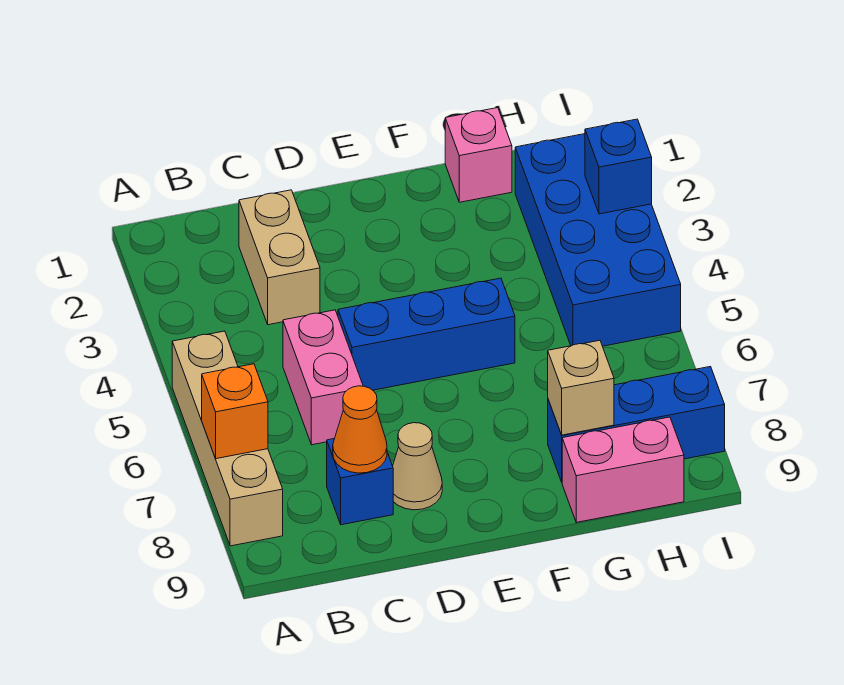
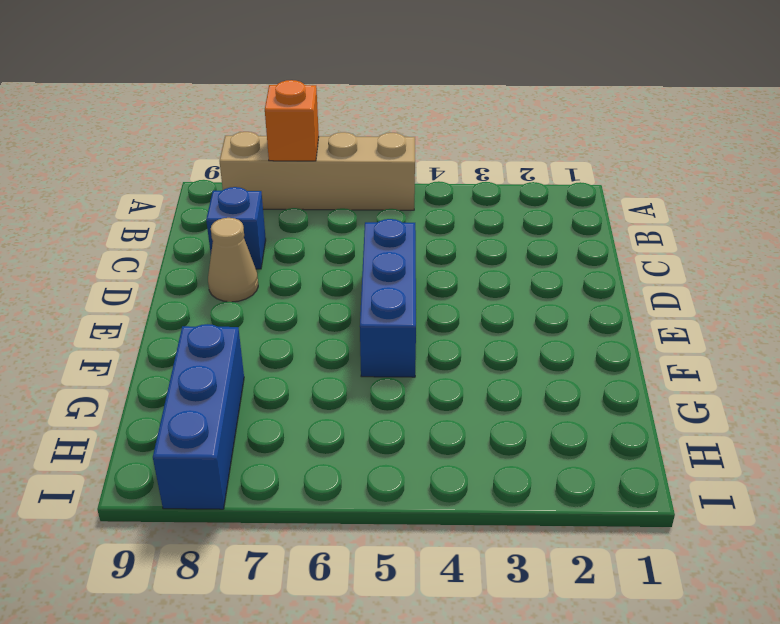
none -> tan 1x2 brick [239,190,320,325]
none -> pink 1x2 brick [283,310,363,445]
none -> pink 1x1 brick [445,108,512,202]

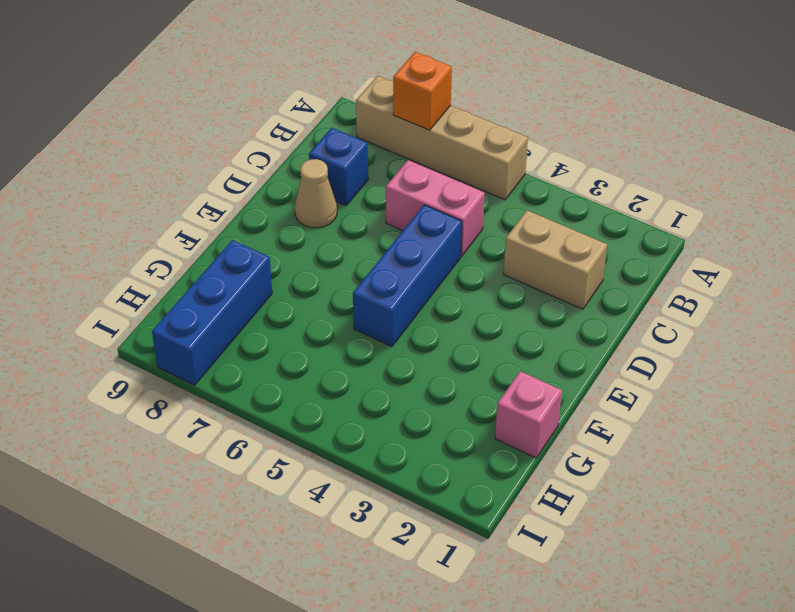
none -> pink 1x2 brick [562,417,684,522]
none -> blue 2x4 brick [515,134,681,346]
none -> orange 1x1 cone [333,386,387,473]

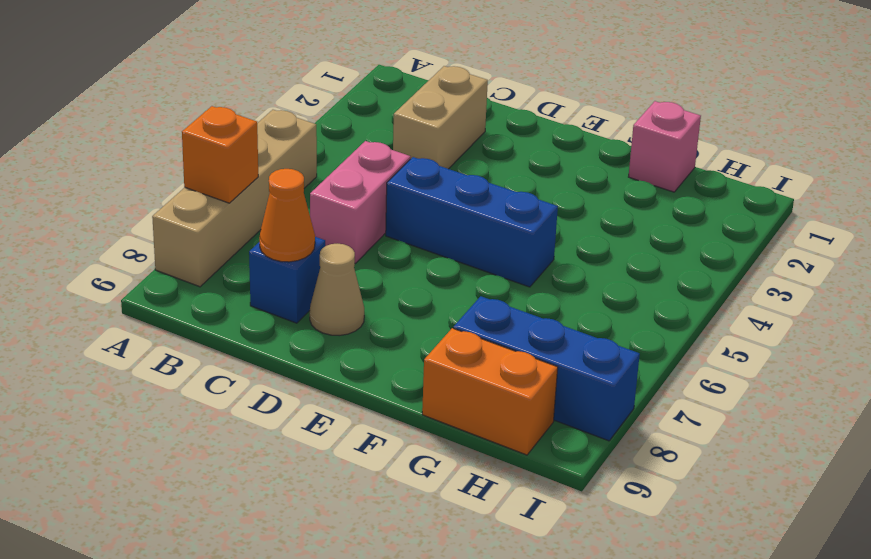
orange 1x2 brick [422,328,558,455] -> pink 1x2 brick [562,417,684,522]
none -> blue 2x4 brick [515,134,681,346]
none -> tan 1x1 brick [548,340,614,435]
none -> blue 1x1 brick [585,119,652,214]

